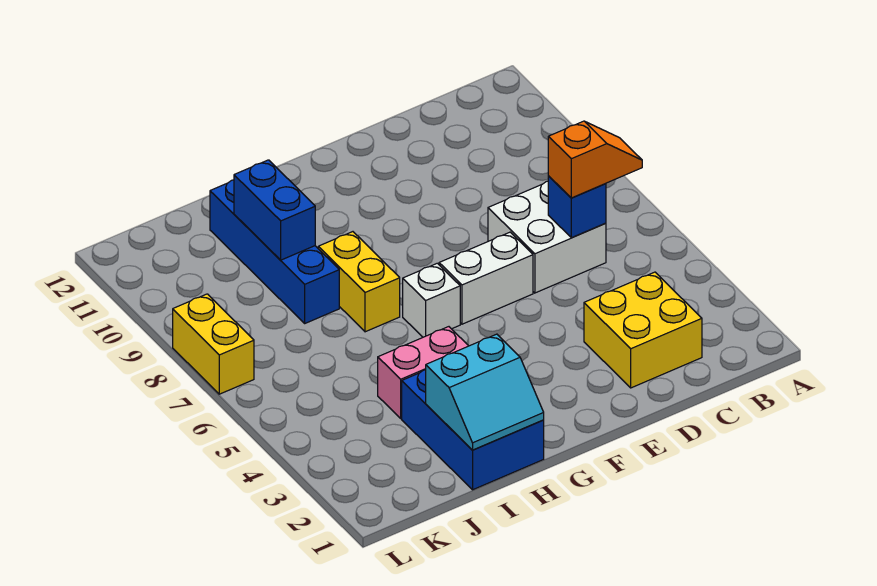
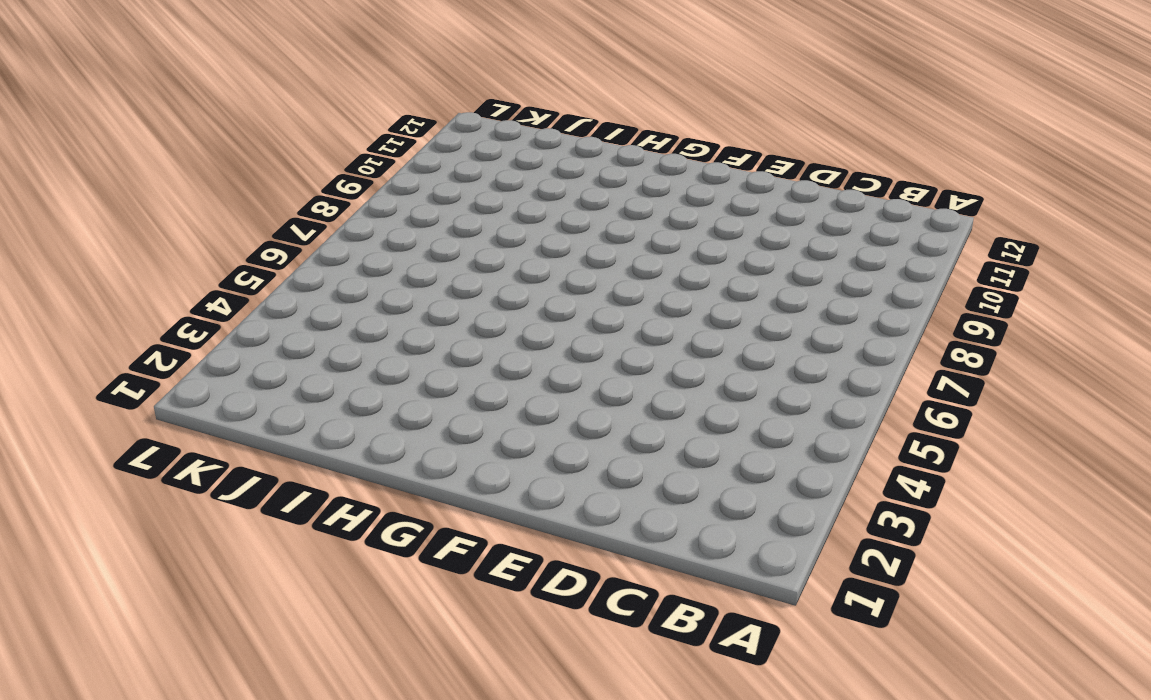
none -> yellow 2x2 brick [584,272,702,388]
none -> white 2x2 brick [488,181,606,293]
none -> white 1x2 brick [439,232,533,324]

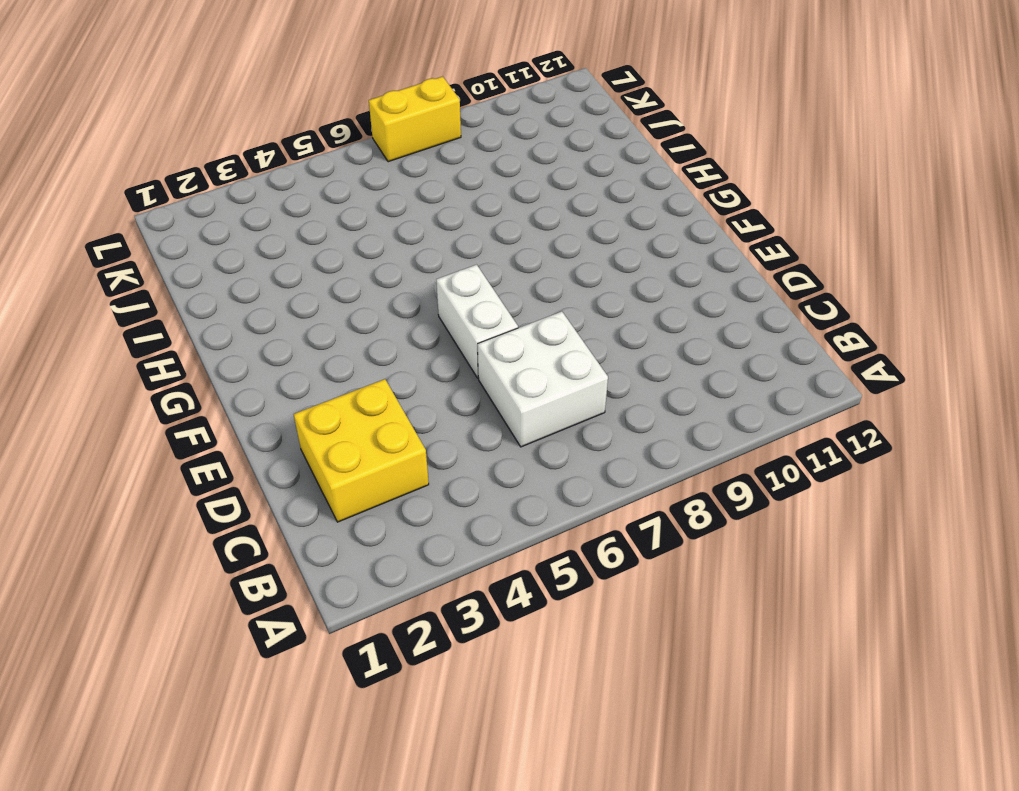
none -> white 1x1 brick [403,263,460,337]
none -> blue 2x3 brick [402,370,544,490]
none -> pink 1x2 brick [378,327,468,418]

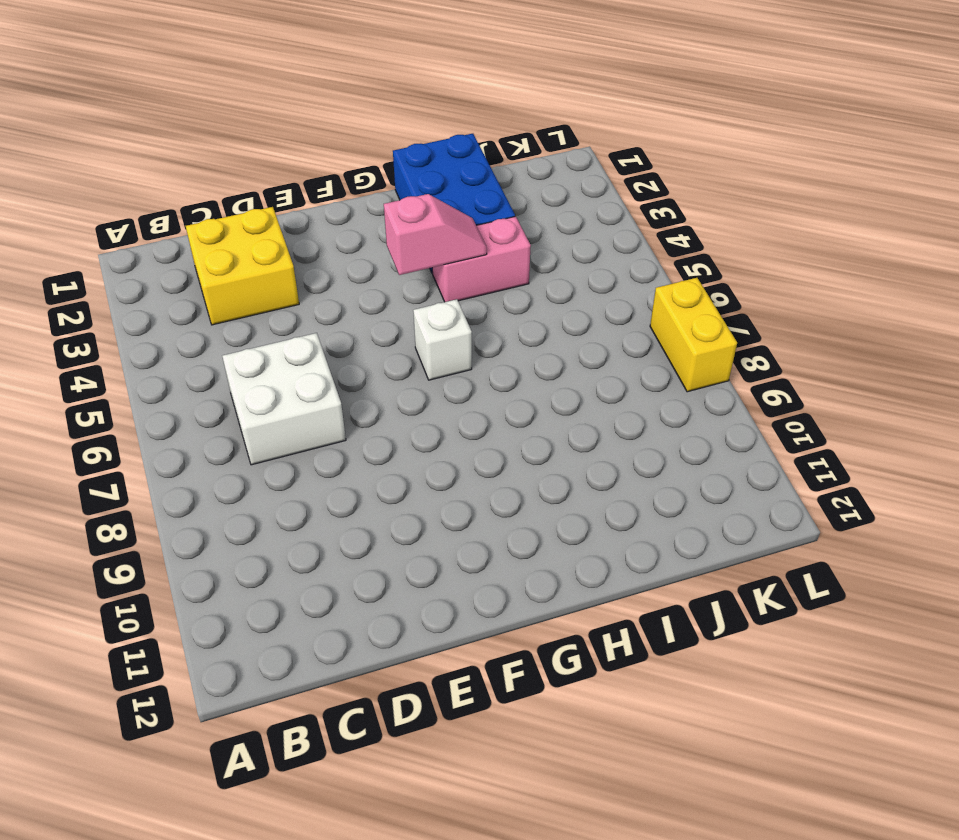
pink 1x2 slope [384,194,487,275] -> none
none -> white 1x2 brick [439,232,533,324]
none -> yellow 1x2 brick [318,232,400,332]
none -> blue 1x4 brick [210,180,339,323]

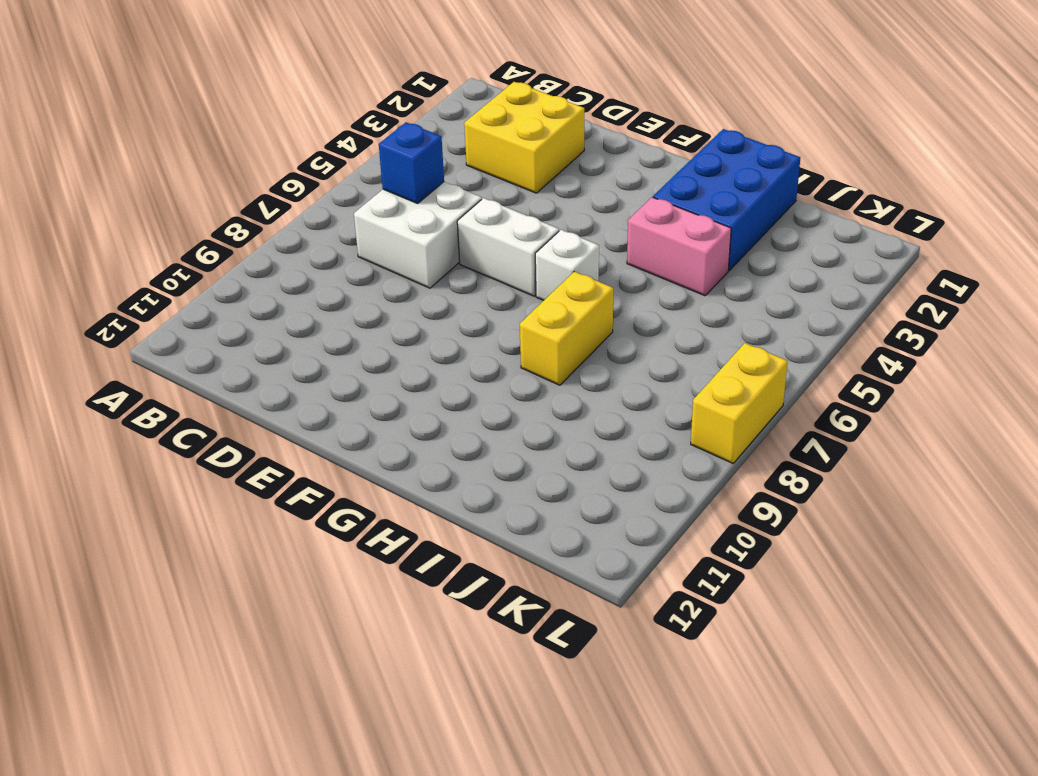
none -> blue 1x4 brick [210,180,339,323]
none -> cyan 2x2 slope [426,334,544,450]
none -> blue 1x2 brick [234,160,315,260]

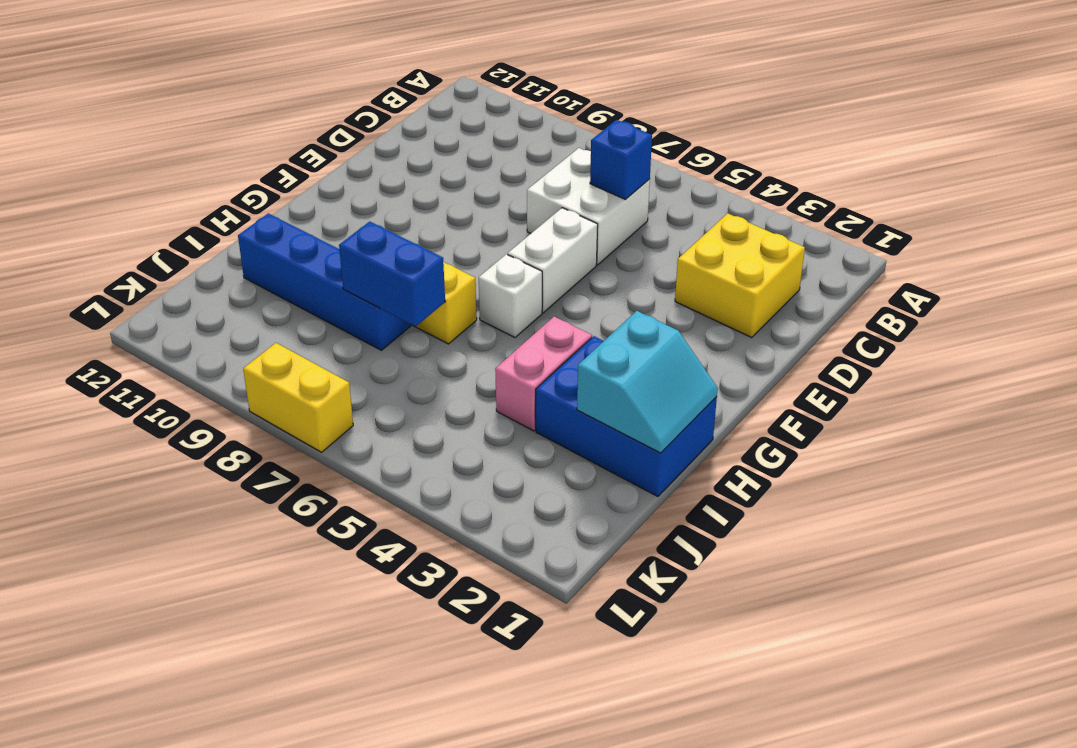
blue 1x2 brick [339,222,445,326] -> blue 1x2 brick moved to [234,160,315,260]
none -> orange 1x2 slope [548,121,642,198]

